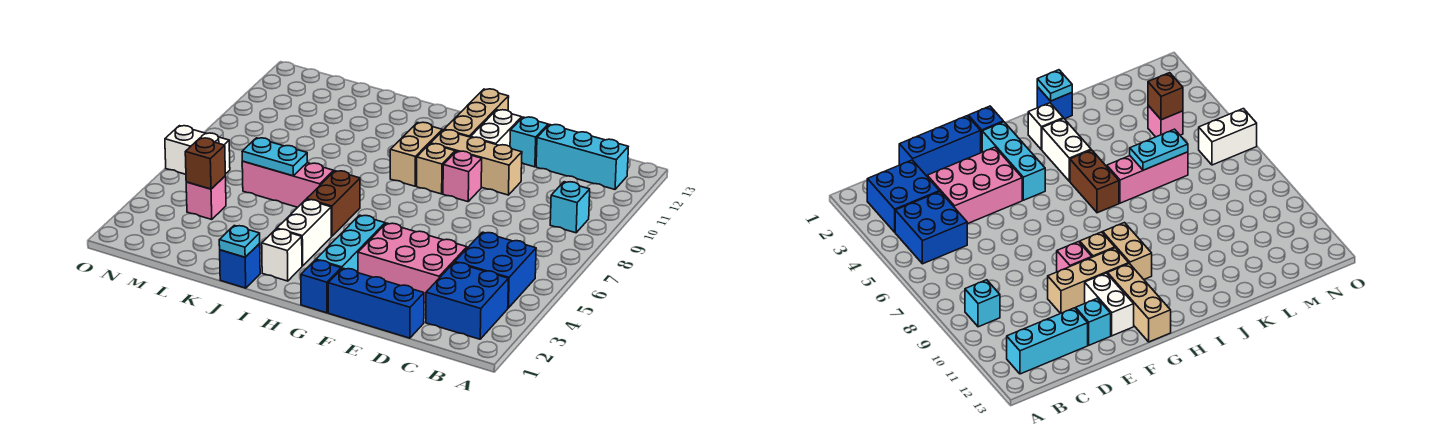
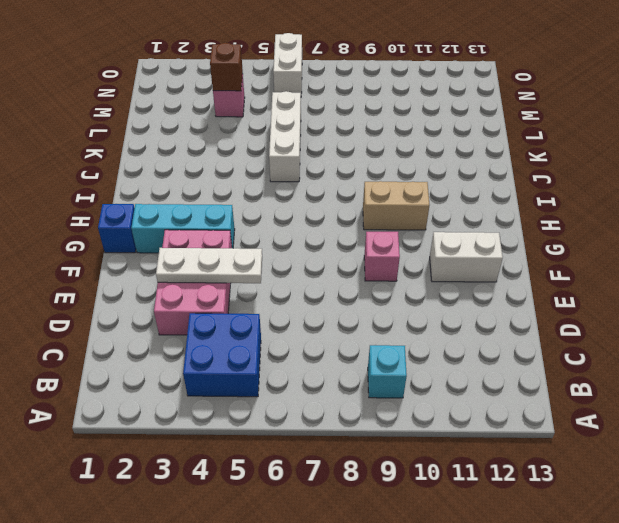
white 1x3 plate [156,248,262,283] -> none
white 1x3 brick [269,91,301,182] -> pink 1x3 brick [242,161,334,207]
none -> blue 2x2 brick [426,262,508,339]
none -> cyan 1x3 brick [536,125,628,189]
none -> blue 1x3 brick [328,268,424,338]

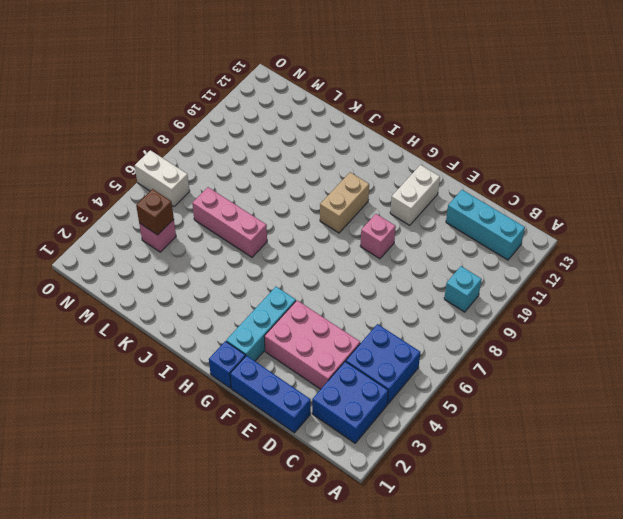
none -> tan 1x3 brick [431,130,522,195]
none -> cyan 1x1 brick [510,117,548,167]
none -> tan 1x1 brick [417,144,455,194]

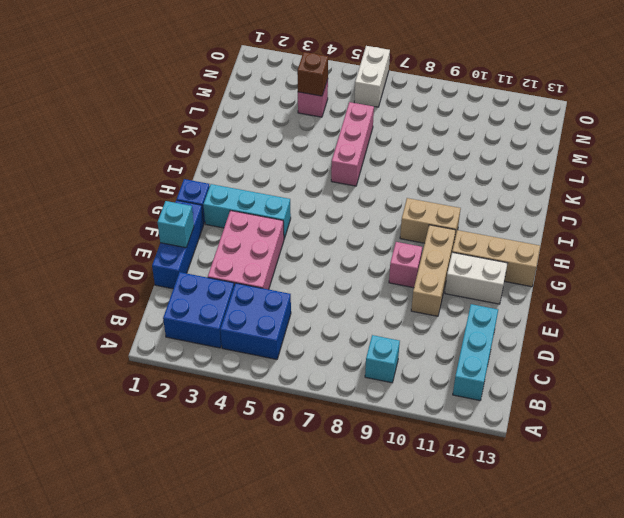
cyan 1x1 brick [157,201,194,248] -> cyan 1x1 brick moved to [510,117,548,167]
none -> tan 1x1 brick [417,144,455,194]
none -> white 1x1 brick [262,229,302,281]
none -> white 1x2 brick [277,200,331,266]

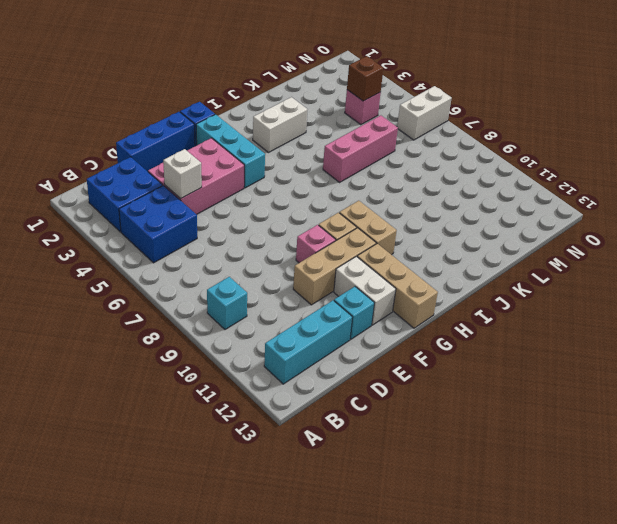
white 1x1 brick [163,149,202,199] -> white 1x1 brick moved to [262,229,302,281]
white 1x2 brick [253,97,307,153] -> white 1x2 brick turned to [277,200,331,266]
none -> brown 1x2 brick [307,171,360,236]
none -> blue 1x1 brick [220,244,260,288]
none -> cyan 1x1 plate [219,226,260,257]

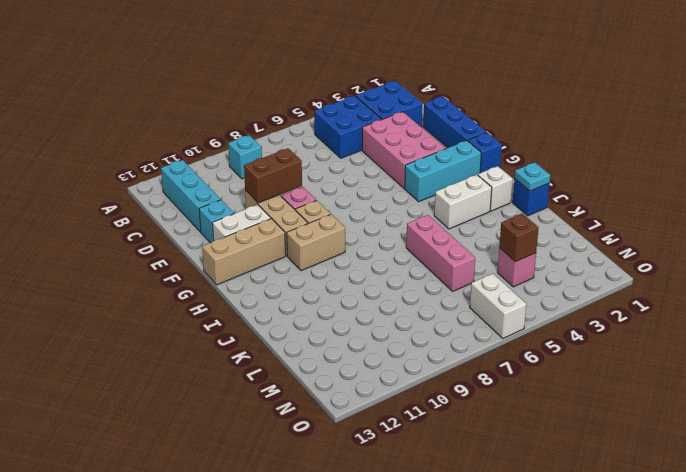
brown 1x2 brick [244,148,302,203] -> brown 1x2 brick moved to [307,171,360,236]
none -> cyan 1x2 plate [242,138,307,176]

